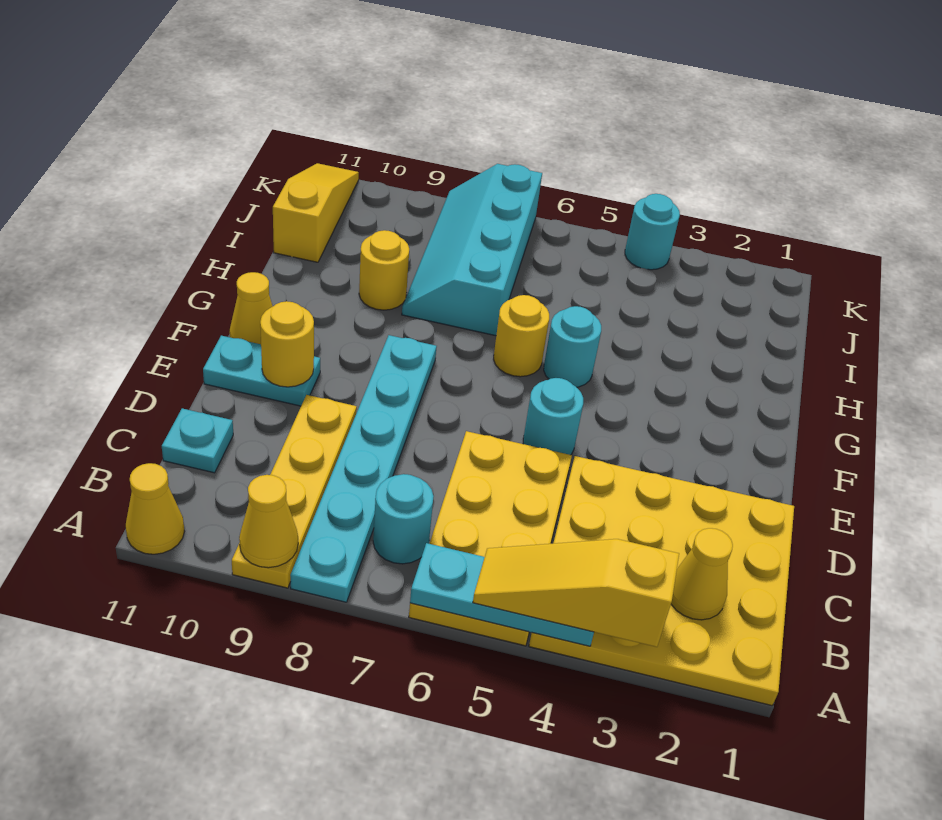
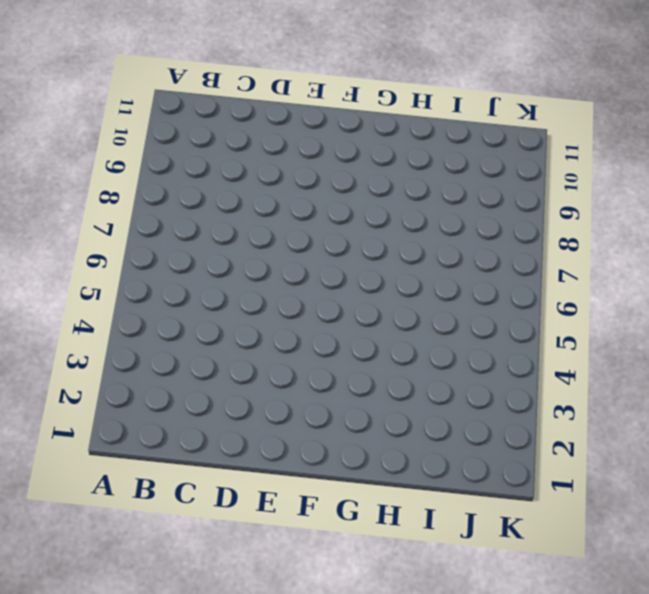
none -> yellow 4x4 plate [529,456,794,706]
none -> yellow 2x4 plate [409,431,572,646]
none -> cyan 1x6 plate [290,335,437,602]

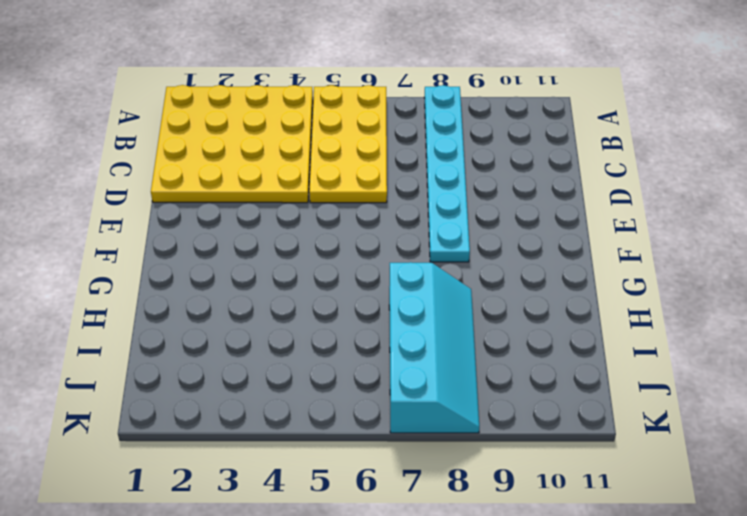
none -> yellow 1x4 plate [232,395,357,588]
none -> yellow 1x1 cone [126,463,185,554]
none -> cyan 1x1 round brick [373,474,434,564]

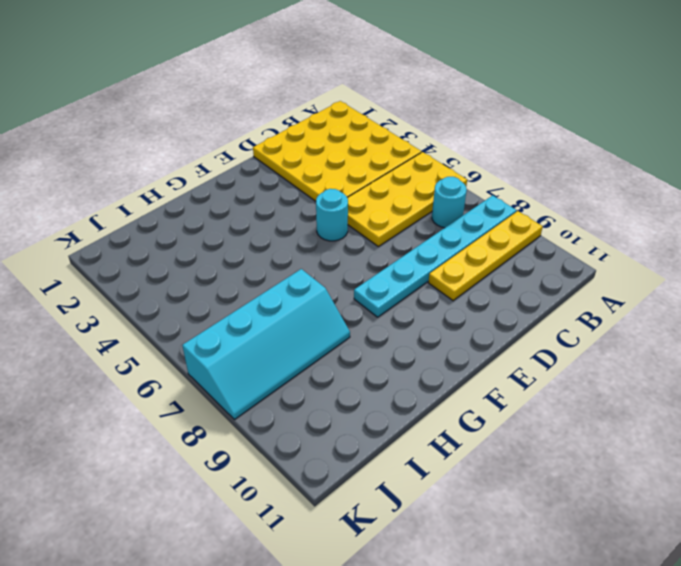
none -> yellow 1x1 cone [126,463,185,554]
none -> cyan 1x1 plate [162,408,233,473]
none -> cyan 1x2 plate [203,336,320,406]

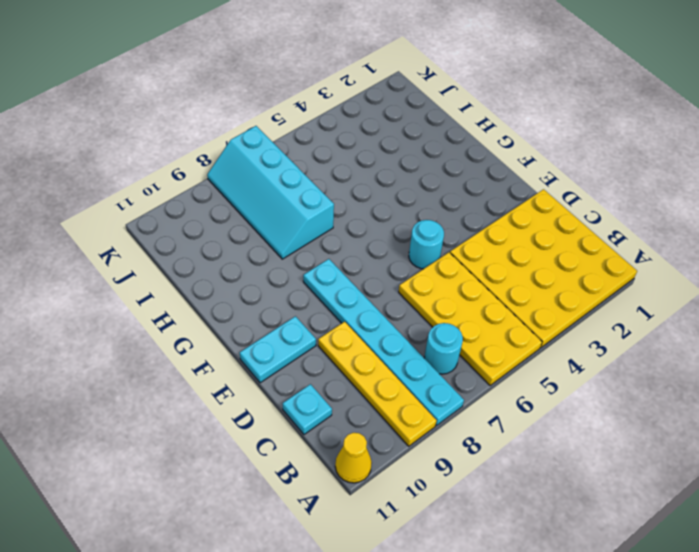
none -> yellow 1x1 cone [230,272,273,344]
none -> cyan 1x1 round brick [544,306,601,387]
none -> yellow 1x1 round brick [494,295,549,377]

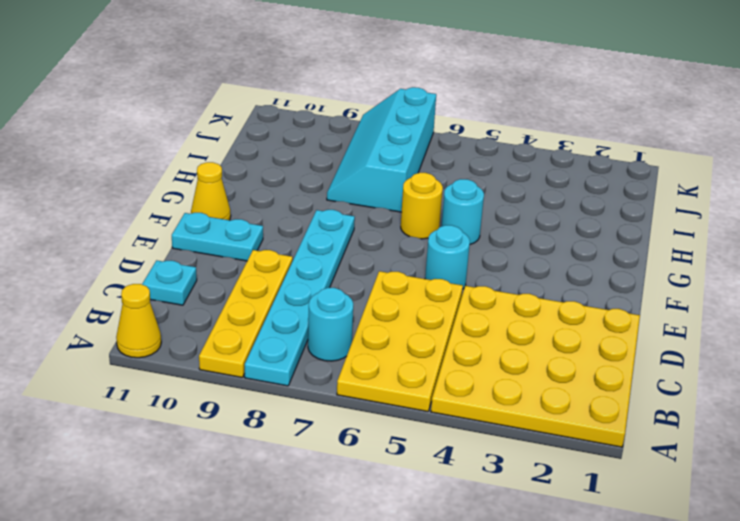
none -> yellow 1x1 round brick [359,230,409,310]
none -> yellow 1x3 slope [273,163,359,262]
none -> cyan 1x1 round brick [625,194,680,270]

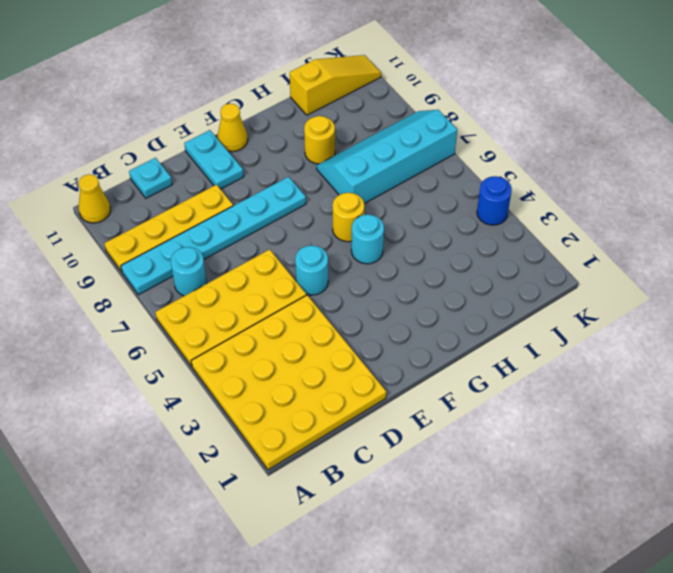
blue 1x1 round brick [477,176,512,225] -> cyan 1x1 round brick [625,194,680,270]
none -> cyan 1x3 plate [410,543,594,646]
none -> yellow 1x1 cone [239,475,298,568]
none -> yellow 1x1 cone [671,528,733,620]

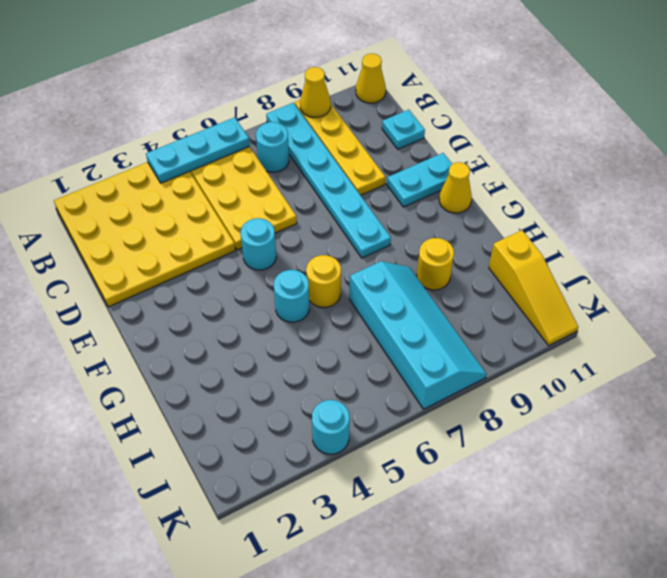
none -> yellow 1x1 cone [671,528,733,620]
none -> yellow 1x1 round brick [260,301,314,387]
none -> yellow 1x3 slope [473,539,679,647]

